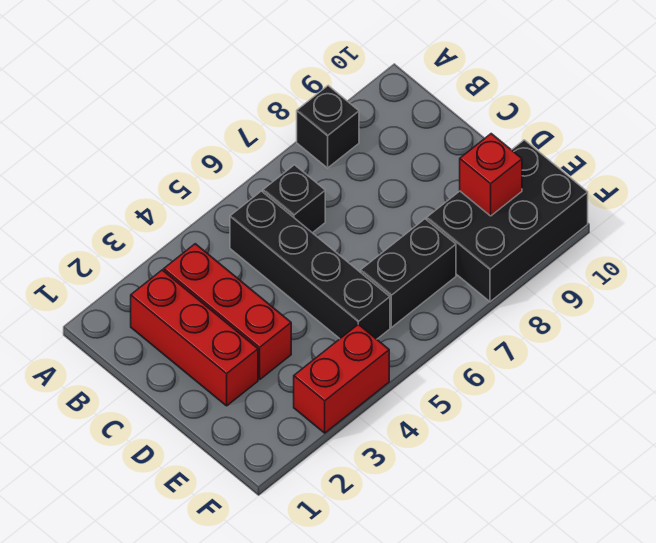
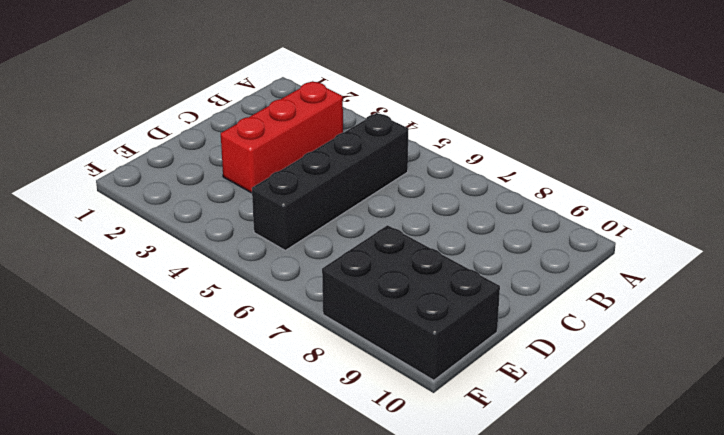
none -> black 1x1 brick [297,86,359,168]
none -> red 1x3 brick [131,270,258,406]

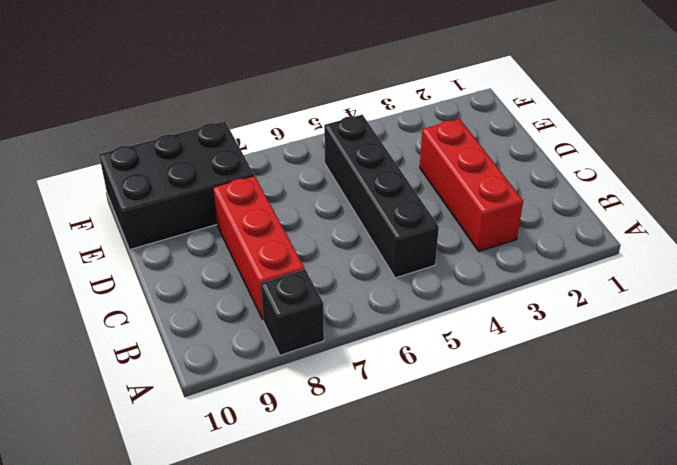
red 1x3 brick [213,176,305,319] -> red 1x3 brick moved to [131,270,258,406]
none -> black 1x1 brick [263,165,325,233]
none -> black 1x2 brick [361,219,456,328]

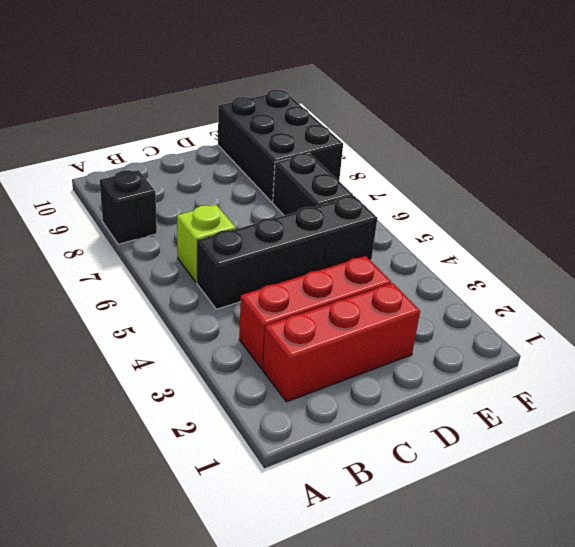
lime 1x1 brick [177,205,236,282] -> black 1x1 brick [263,165,325,233]
none -> red 1x2 brick [294,324,389,433]
none -> red 1x1 brick [460,134,522,216]

